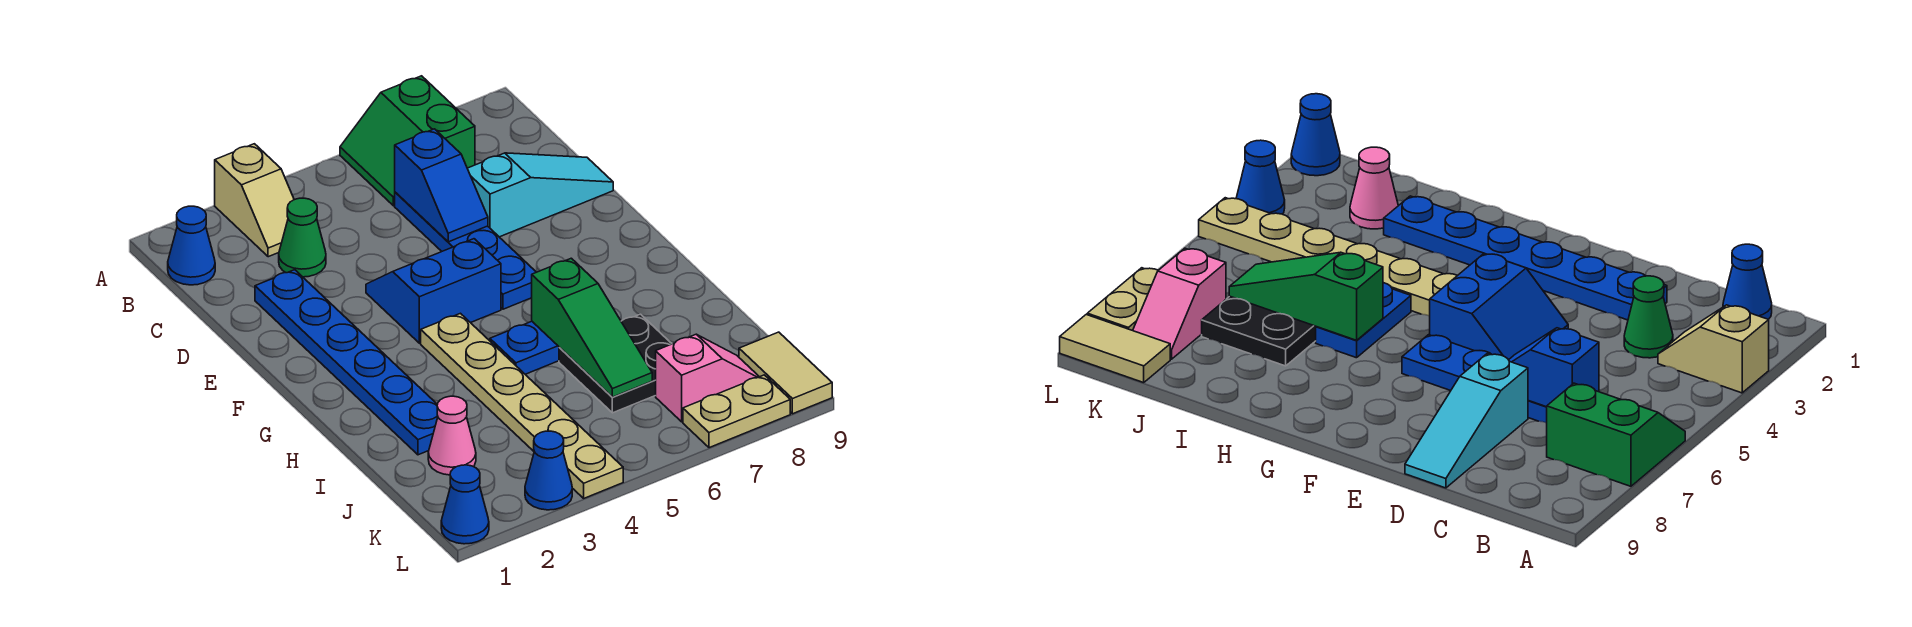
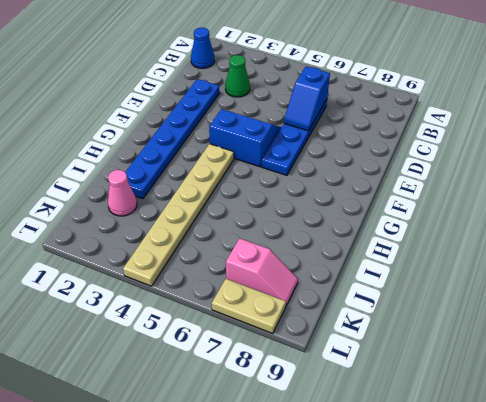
none -> tan 1x2 slope [215,144,294,257]
none -> green 2x2 slope [340,76,475,206]
none -> cyan 1x3 slope [467,153,613,237]

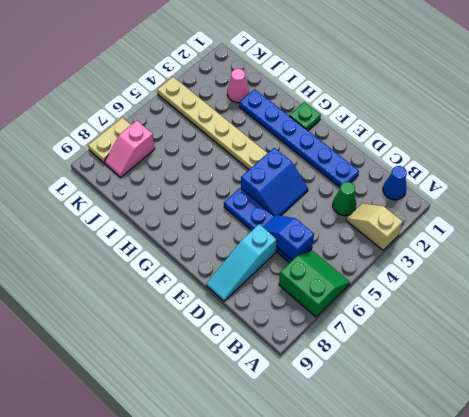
green 1x1 plate [289,102,321,130] -> none
none -> blue 1x2 plate [490,321,559,374]
none -> black 2x2 plate [559,314,672,413]
none -> tan 1x2 tile [739,332,832,414]

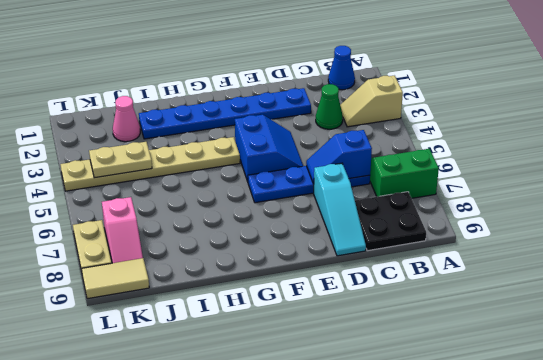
black 2x2 plate [355,192,426,251] -> black 2x2 plate moved to [559,314,672,413]
tan 1x2 plate [89,142,152,178] -> none
none -> blue 1x2 plate [490,321,559,374]
none -> blue 1x1 cone [441,465,489,544]
none -> blue 1x1 cone [525,431,572,510]

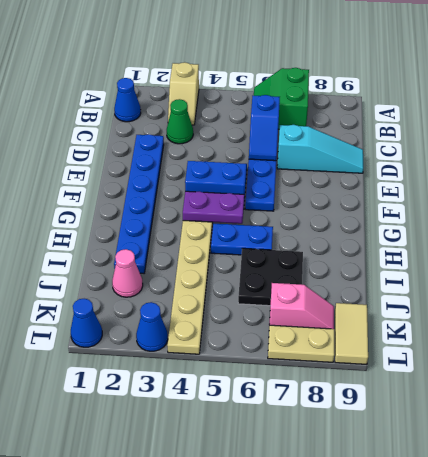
purple 1x2 plate [183,191,244,224] -> none
none -> green 1x3 slope [532,258,652,397]

